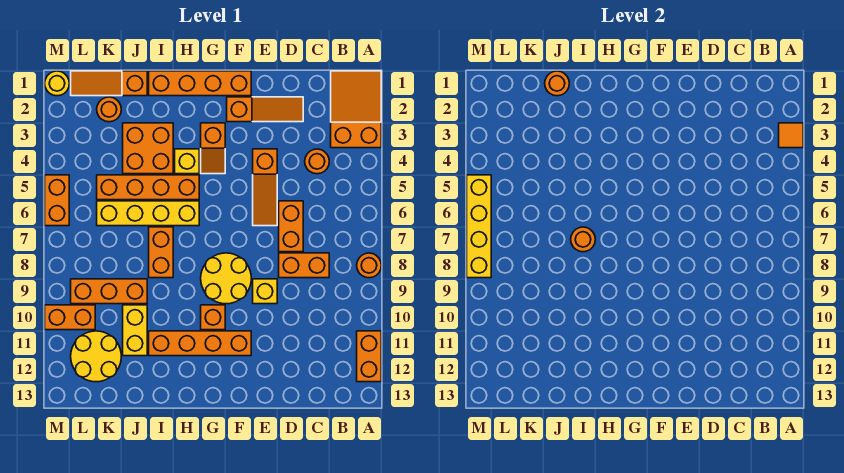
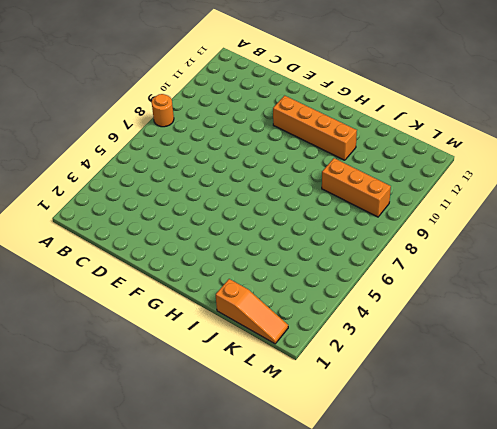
none -> orange 2x3 slope [331,71,381,148]
none -> orange 1x2 brick [357,331,381,382]
none -> orange 1x1 round brick [305,149,329,174]
none -> orange 1x2 brick [279,253,329,278]

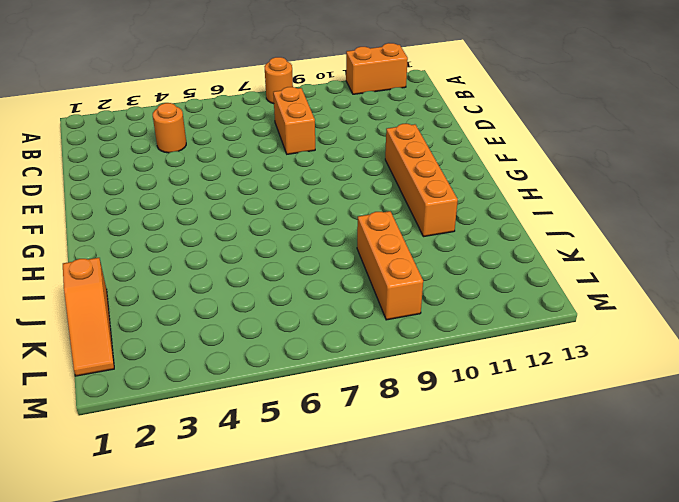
none -> orange 2x3 slope [331,71,381,148]
none -> orange 1x3 slope [227,97,303,122]
none -> orange 1x2 brick [279,201,303,252]
none -> orange 1x3 slope [253,149,277,226]

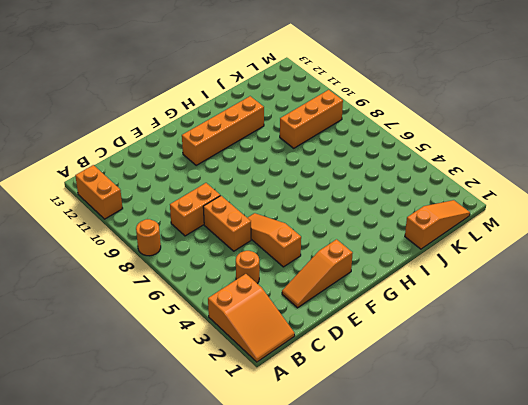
none -> yellow 1x1 brick [253,279,277,304]
none -> orange 1x4 brick [149,71,251,96]
none -> yellow 2x2 round brick [201,253,251,304]
none -> orange 1x2 slope [201,123,225,174]

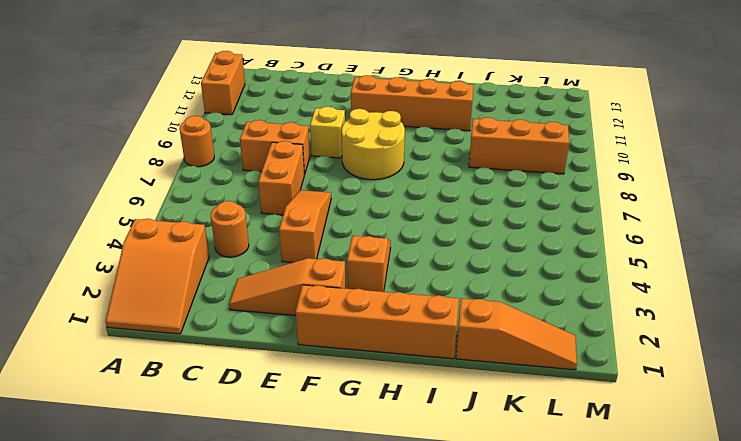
none -> orange 1x1 brick [201,305,225,330]
none -> yellow 1x1 brick [175,149,199,174]
none -> orange 1x4 brick [97,175,199,200]
none -> yellow 1x4 brick [97,201,199,226]

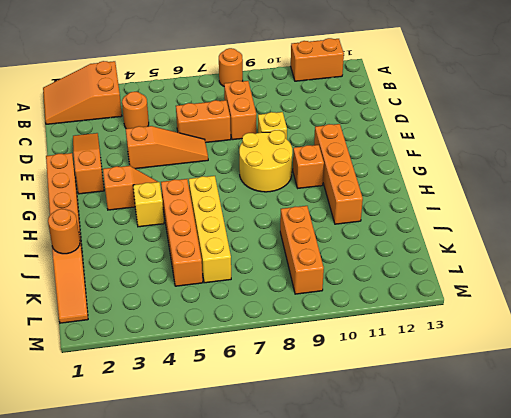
none -> orange 2x2 brick [123,123,173,174]
none -> orange 1x2 brick [149,227,173,278]
none -> yellow 1x2 brick [123,305,147,356]
none -> orange 1x1 round brick [97,97,121,122]

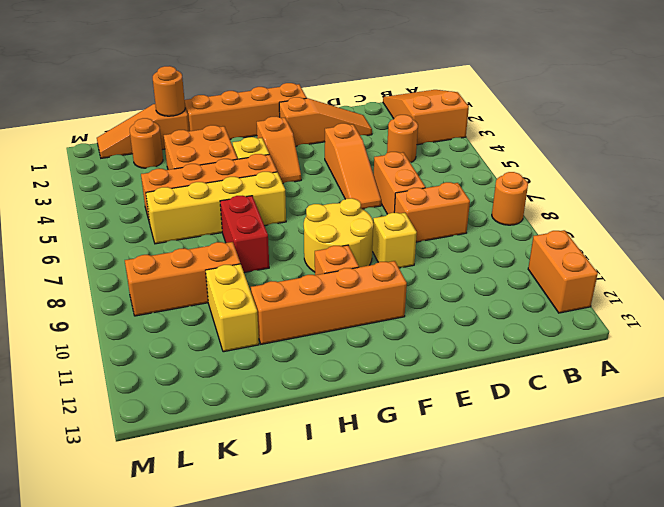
red 1x2 brick [220,196,269,273] -> orange 1x2 brick [149,227,173,278]
none -> yellow 2x2 round brick [71,331,121,382]
none -> orange 1x2 brick [45,305,95,330]
none -> yellow 1x1 round brick [45,71,69,96]
none -> orange 1x2 brick [45,175,69,226]

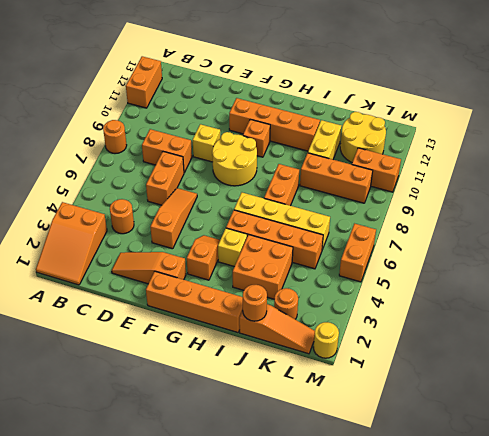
none -> orange 1x1 tile [779,123,803,148]
none -> orange 1x1 round brick [571,227,595,252]
none -> yellow 1x4 brick [467,175,491,278]

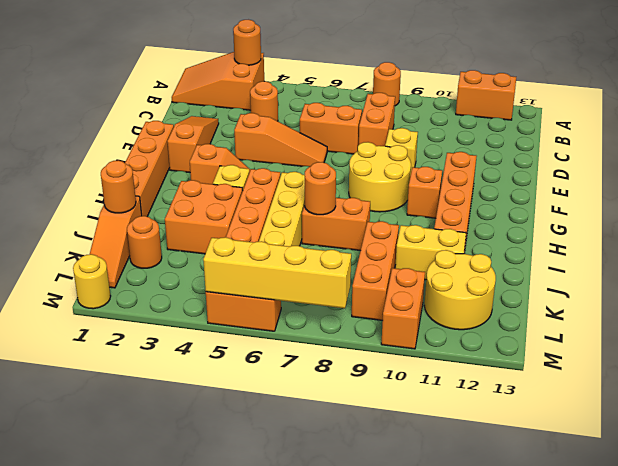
orange 1x1 round brick [233,20,261,65] -> orange 1x1 tile [779,123,803,148]

